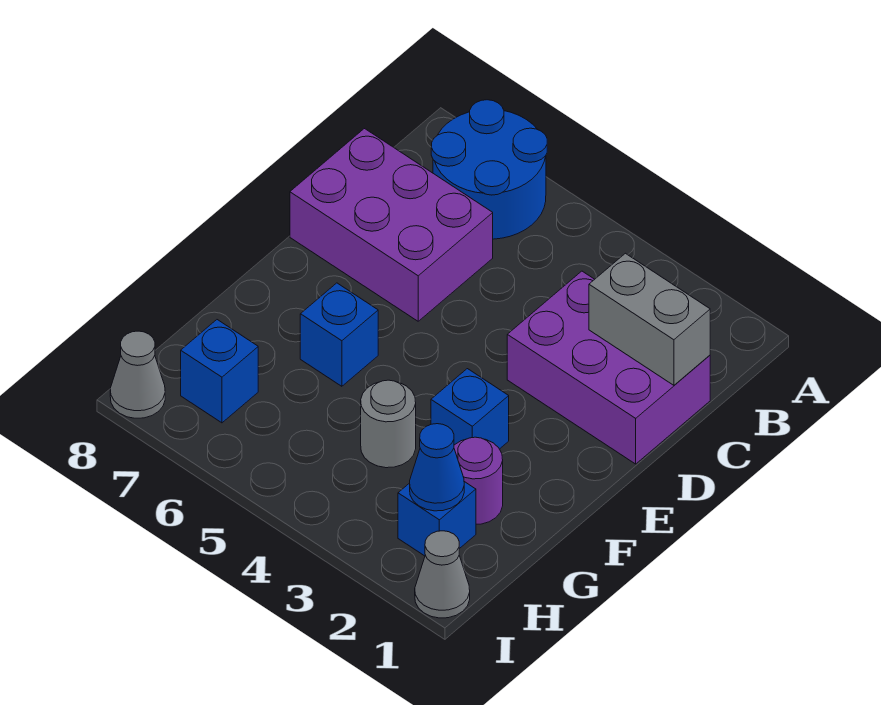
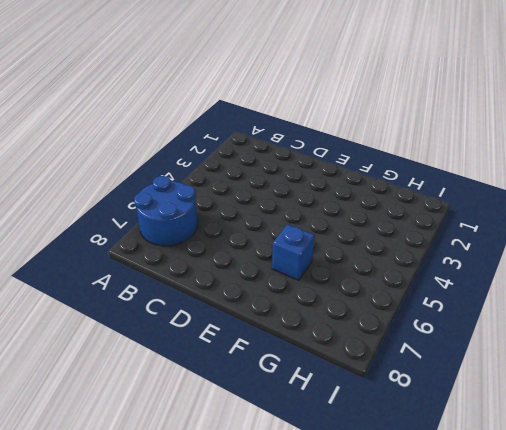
none -> purple 2x3 brick [507,271,710,464]
none -> purple 2x3 brick [290,129,493,321]
none -> blue 1x1 brick [431,369,509,449]

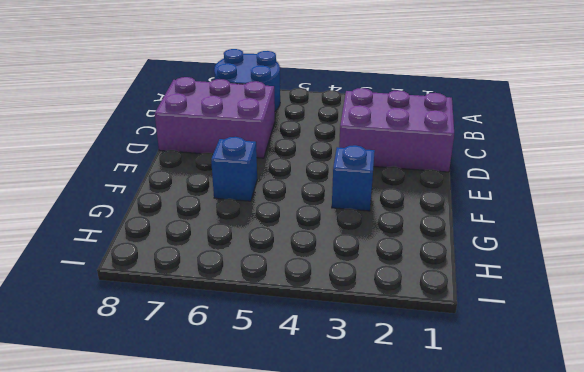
none -> purple 1x1 round brick [454,437,503,524]
none -> grey 1x1 round brick [361,380,416,468]
none -> blue 1x1 brick [398,482,476,556]

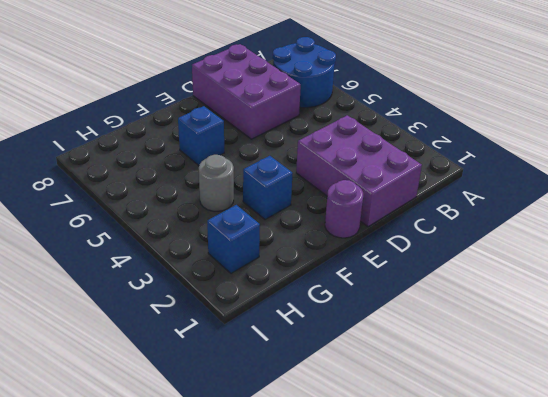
purple 1x1 round brick [325,180,363,238] -> purple 1x1 round brick moved to [454,437,503,524]
none -> blue 1x1 brick [181,320,258,423]
none -> grey 1x1 cone [415,531,470,618]
none -> grey 1x1 cone [110,331,165,418]

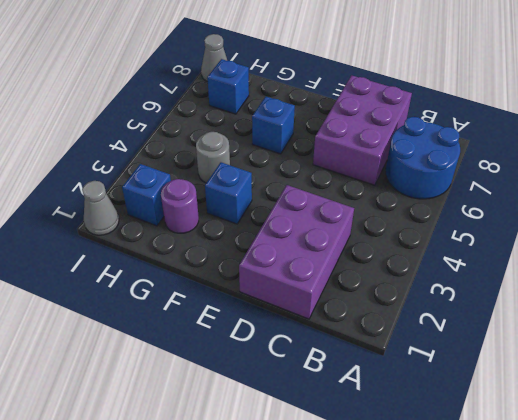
none -> grey 1x2 brick [589,253,710,385]
none -> blue 1x1 cone [410,424,464,511]

